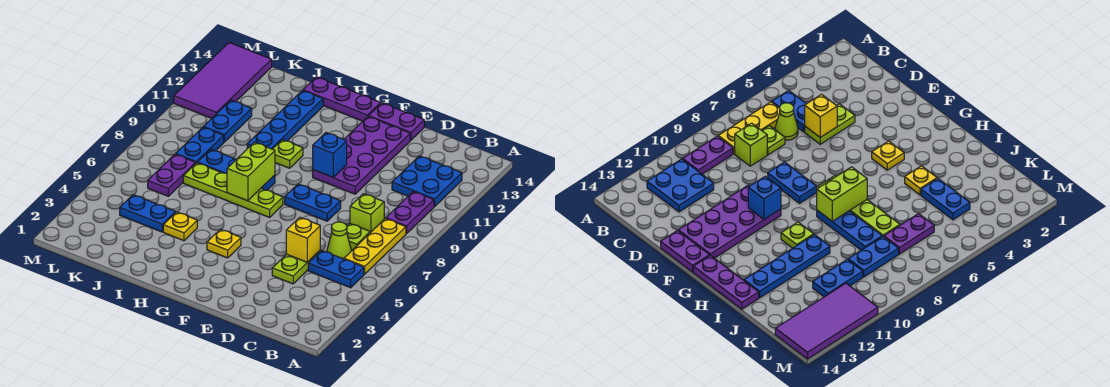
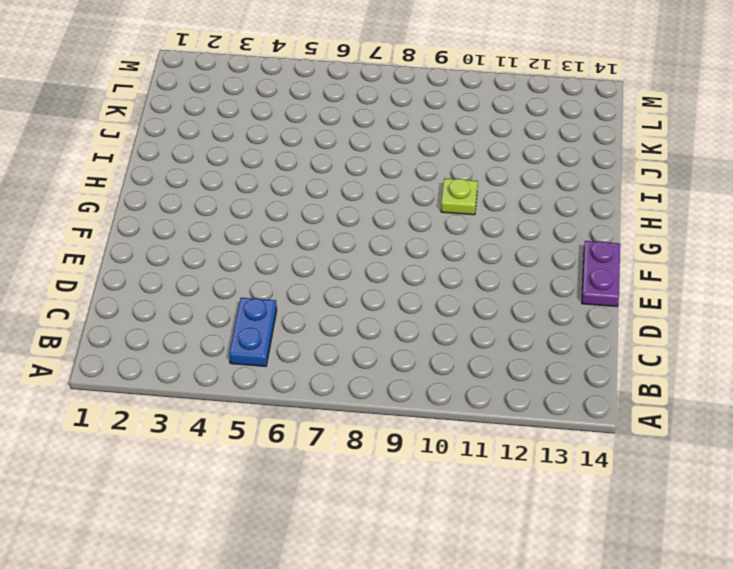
none -> yellow 1x3 plate [344,219,406,274]
none -> purple 1x2 plate [386,192,434,234]
none -> blue 2x2 plate [392,156,462,207]

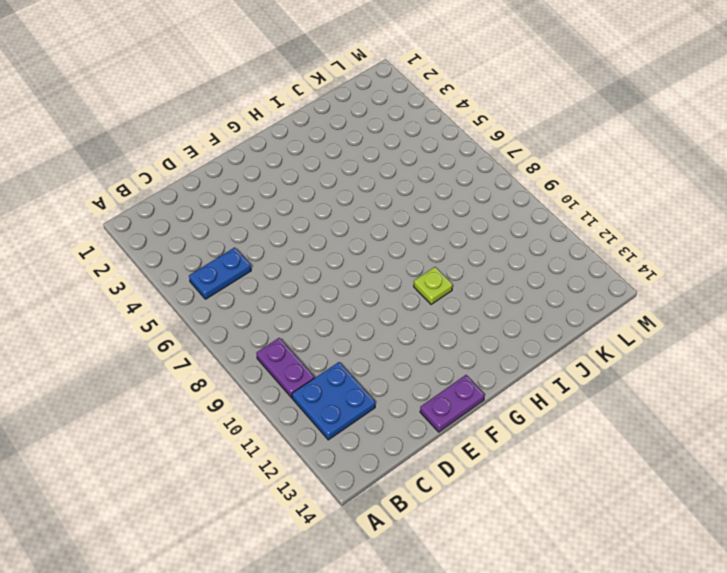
none -> yellow 1x3 plate [344,219,406,274]
none -> lime 1x1 cone [327,222,352,259]
none -> lime 1x1 plate [347,223,370,250]

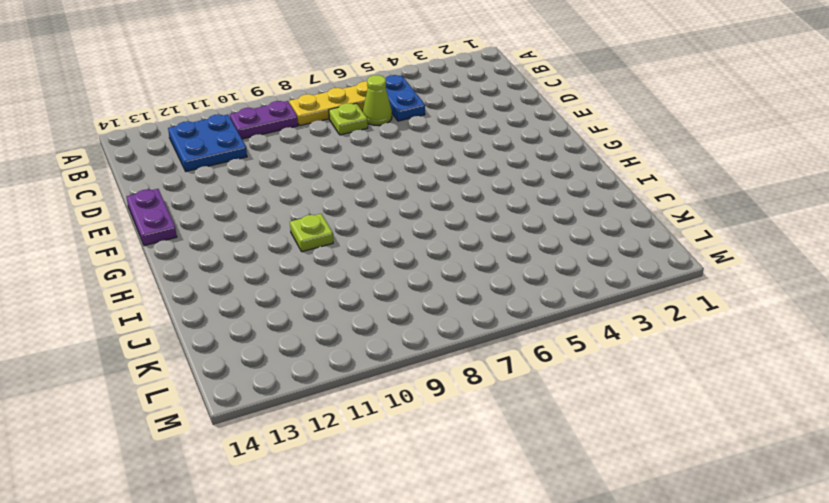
none -> lime 1x1 brick [350,194,384,233]
none -> lime 1x2 plate [272,251,320,284]
none -> blue 1x2 plate [285,184,341,221]

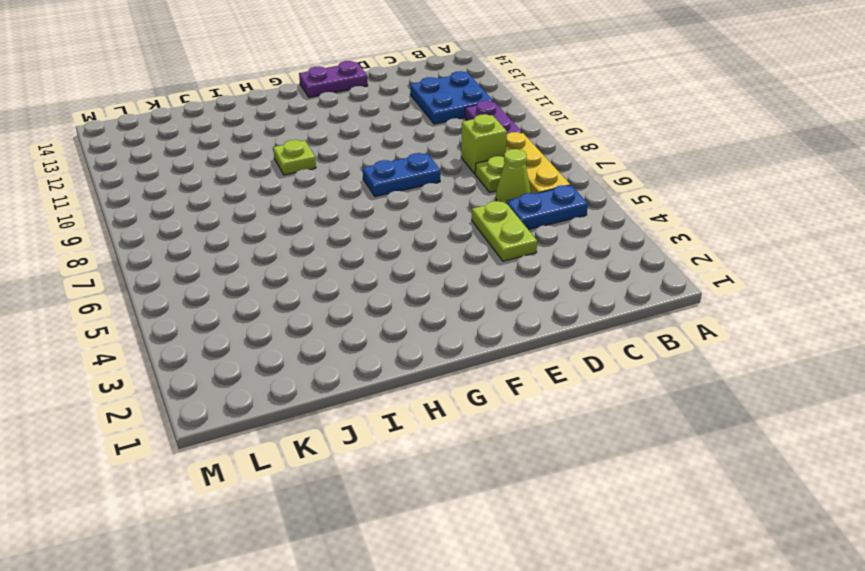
none -> purple 2x4 plate [313,116,410,194]
none -> yellow 1x1 plate [207,229,241,258]
none -> lime 1x4 plate [183,163,283,217]

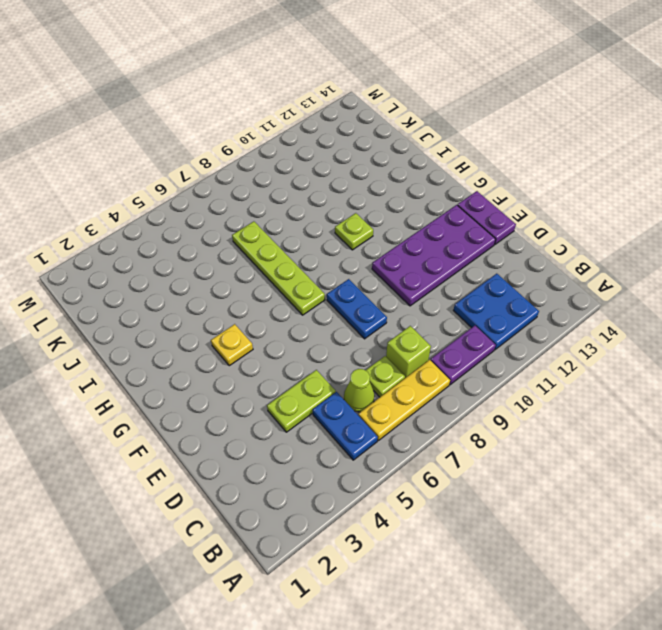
none -> purple 1x3 plate [303,77,381,121]
none -> blue 1x3 plate [197,149,275,190]
none -> yellow 1x1 plate [163,212,197,241]

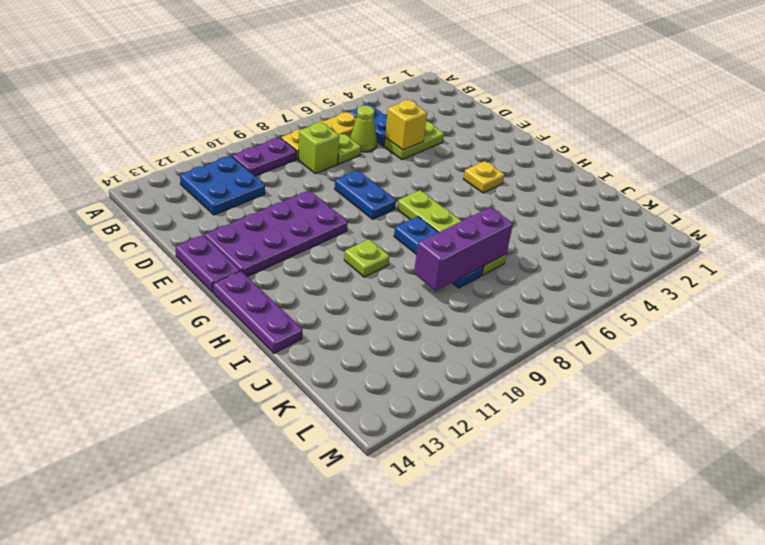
purple 1x3 brick [414,207,513,291] -> none
none -> yellow 1x1 plate [163,212,197,241]
none -> blue 1x4 plate [247,90,323,149]
none -> blue 1x2 plate [120,195,176,232]

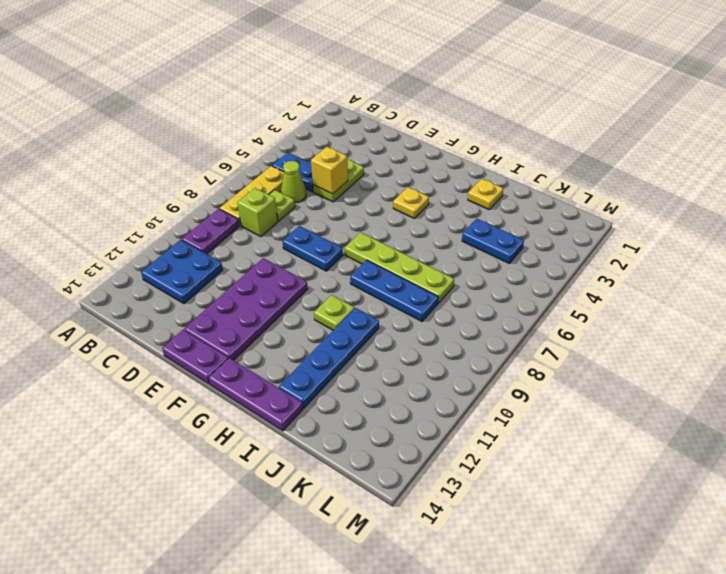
yellow 1x1 plate [468,179,503,209] -> yellow 1x1 plate moved to [163,212,197,241]
none -> purple 1x2 plate [148,154,196,196]
none -> blue 1x2 plate [176,127,224,163]
none -> blue 1x2 plate [204,100,252,142]

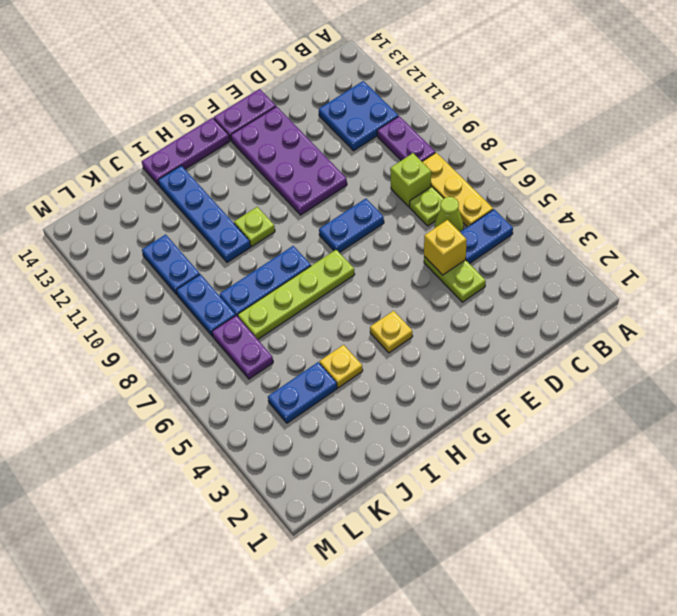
none -> purple 2x4 tile [174,42,272,118]
none -> blue 1x1 brick [313,133,347,178]
none -> lime 1x2 brick [227,142,275,201]

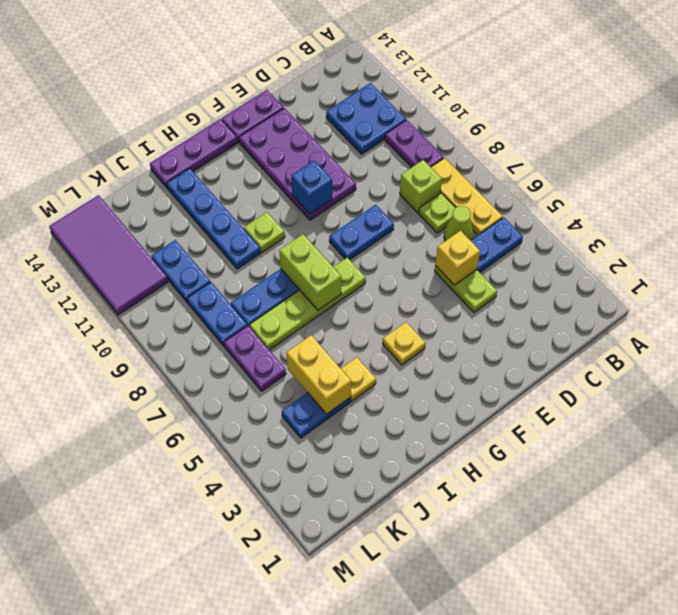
yellow 1x2 brick [286,335,351,414] -> none

